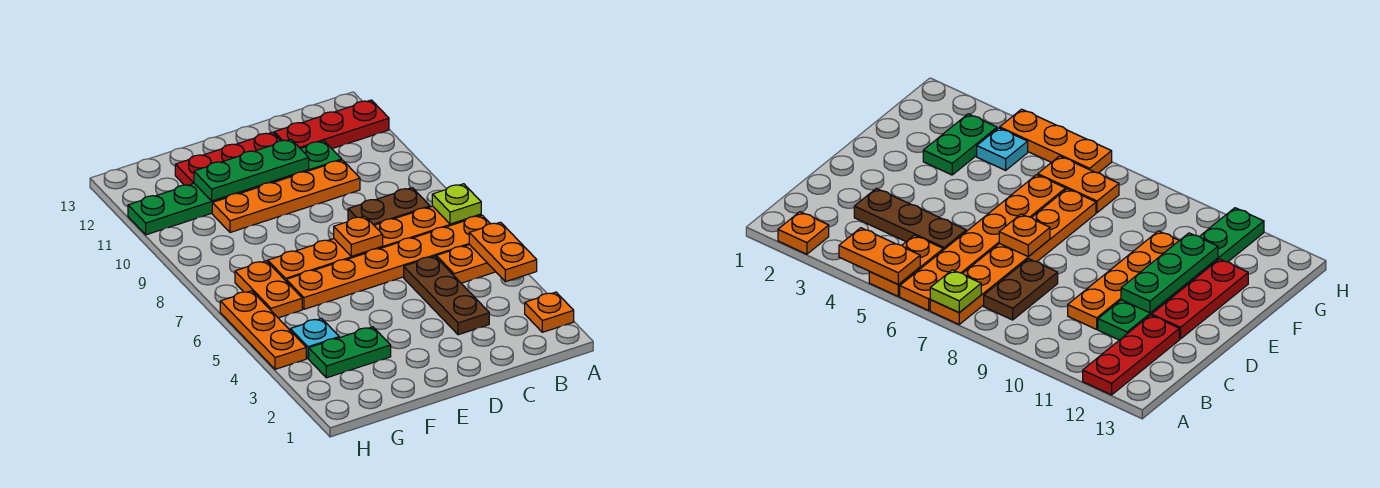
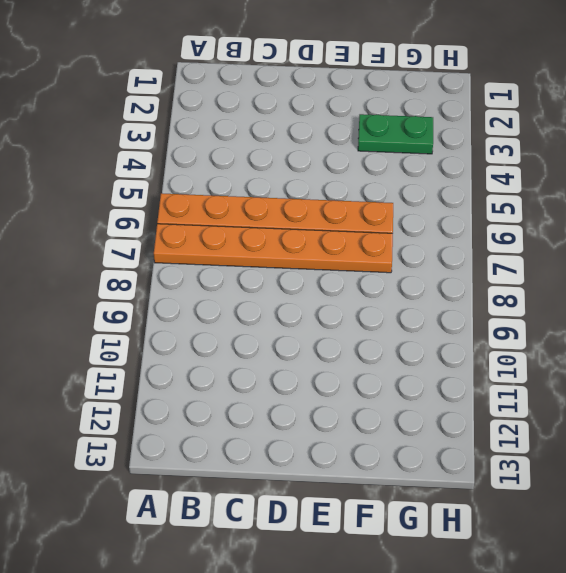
none -> orange 1x1 plate [525,292,574,332]
none -> orange 1x2 plate [436,245,496,283]
none -> red 1x3 plate [274,100,389,149]

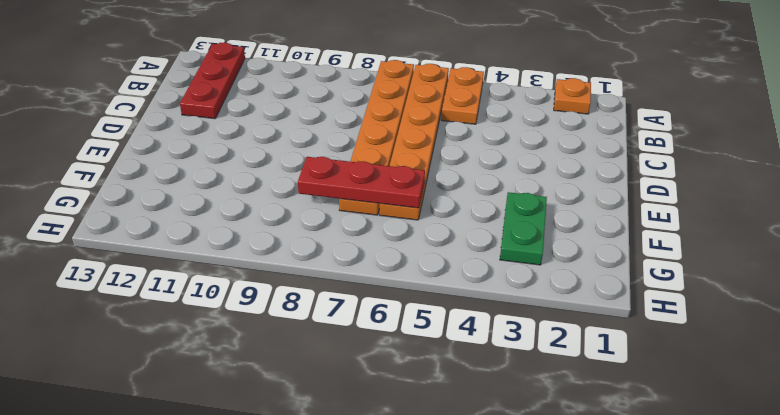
red 1x3 plate [298,157,425,208] -> red 1x3 plate turned to [175,132,281,185]
none -> brown 1x2 plate [348,188,430,225]
none -> brown 1x3 plate [404,256,489,335]
none -> orange 1x4 plate [212,160,360,233]

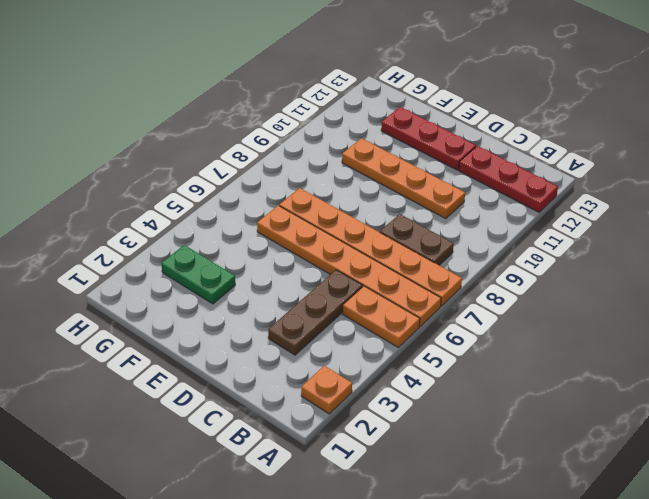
none -> green 1x6 plate [128,141,342,235]
none -> cyan 1x1 plate [290,318,339,359]
none -> orange 1x2 plate [235,261,302,318]

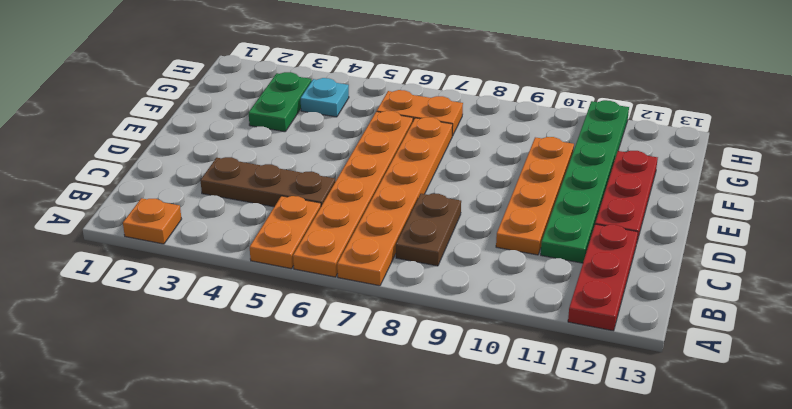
none -> orange 1x3 plate [220,291,306,369]
none -> orange 1x2 plate [469,222,537,282]
none -> lime 1x1 plate [432,184,481,224]

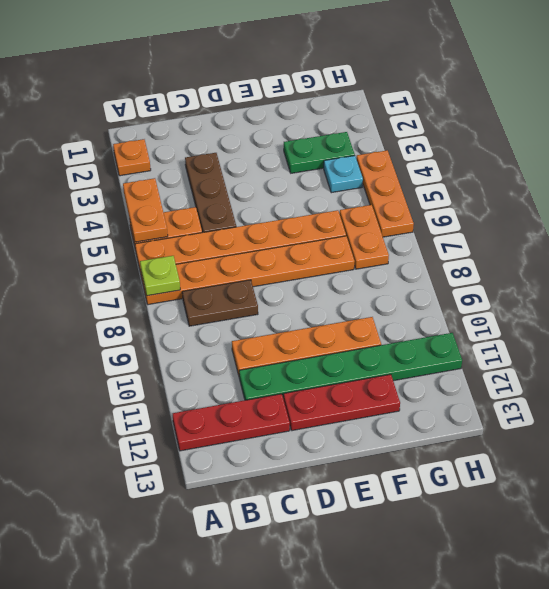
none -> orange 1x1 plate [334,216,383,256]
none -> green 1x3 plate [194,139,309,201]

